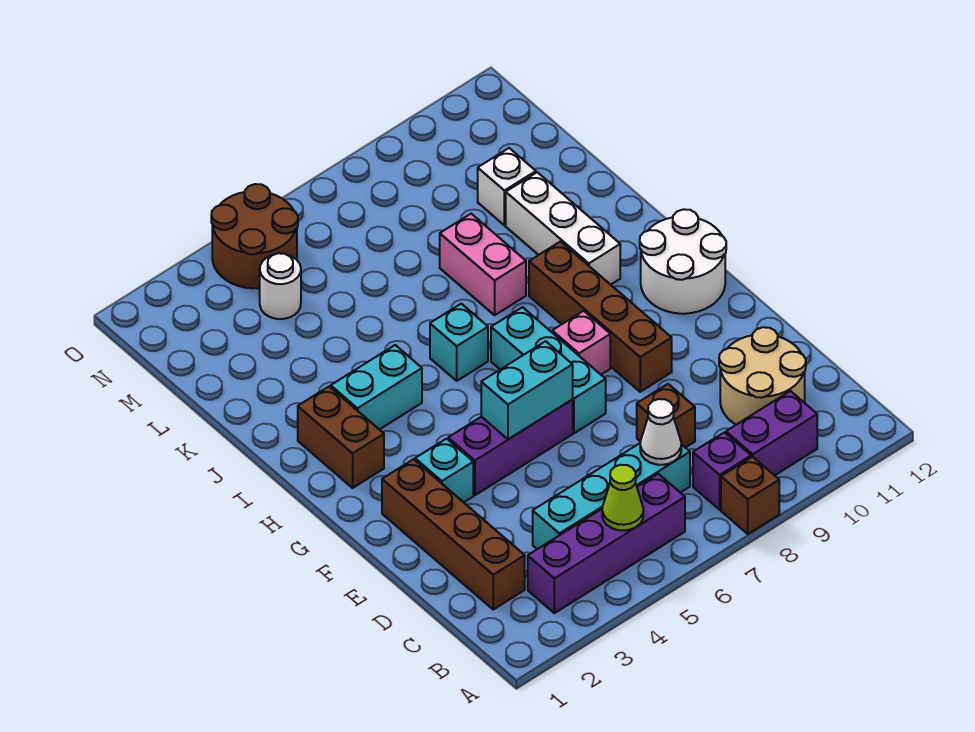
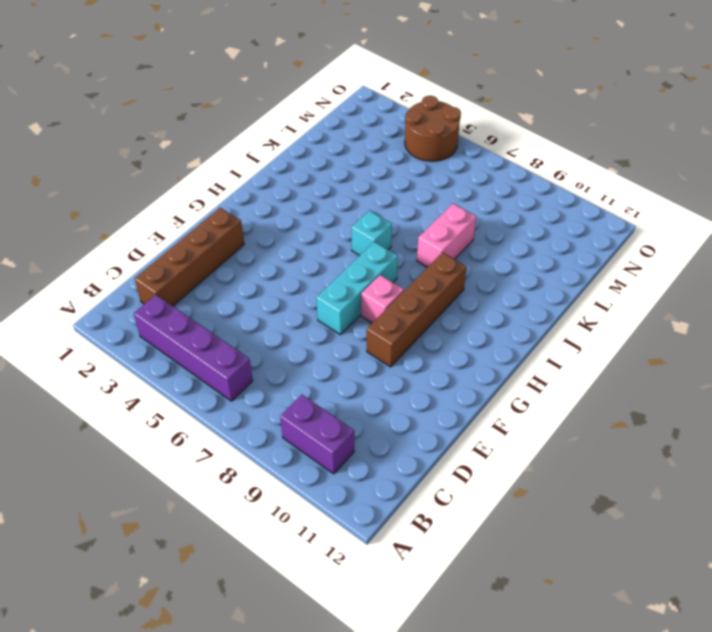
none -> brown 1x1 brick [721,457,779,534]
none -> purple 1x1 brick [693,432,751,510]
none -> cyan 1x4 brick [533,443,690,549]

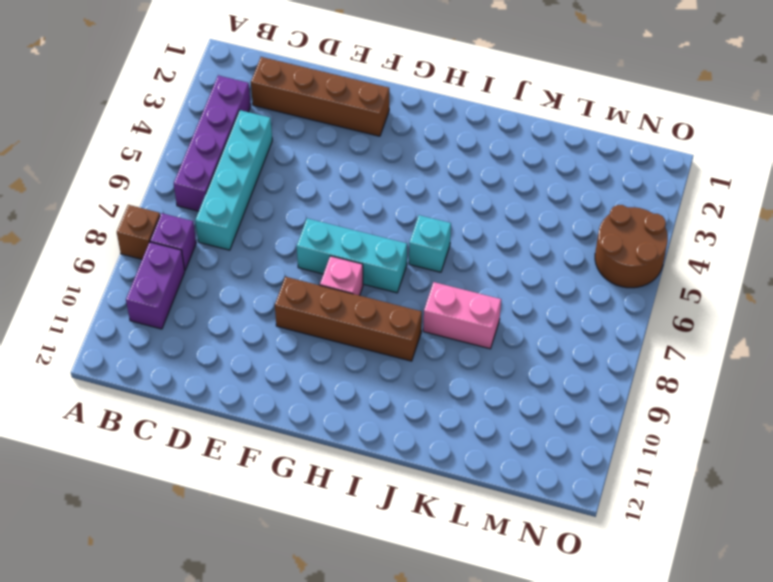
none -> tan 2x2 round brick [719,327,806,425]
none -> brown 1x1 brick [637,384,695,448]
none -> cyan 1x1 brick [415,439,473,502]

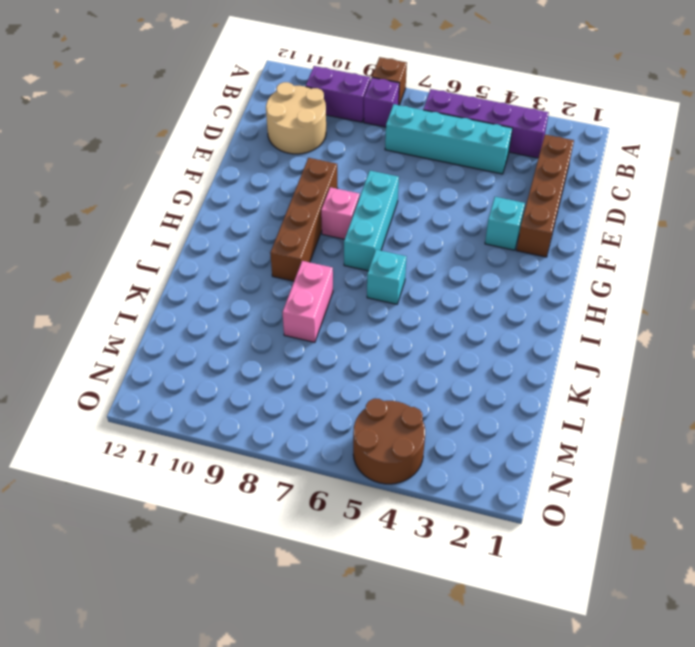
none -> brown 1x1 brick [637,384,695,448]
none -> purple 1x3 brick [448,400,573,495]
none -> white 2x2 round brick [640,209,726,314]

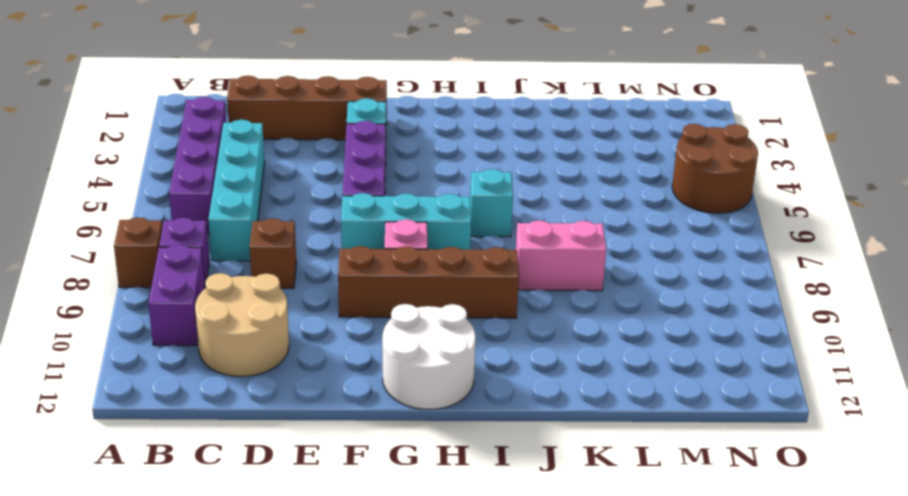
none -> brown 1x2 brick [298,387,384,488]
none -> cyan 1x2 brick [331,345,422,430]
none -> white 1x3 brick [506,172,620,285]

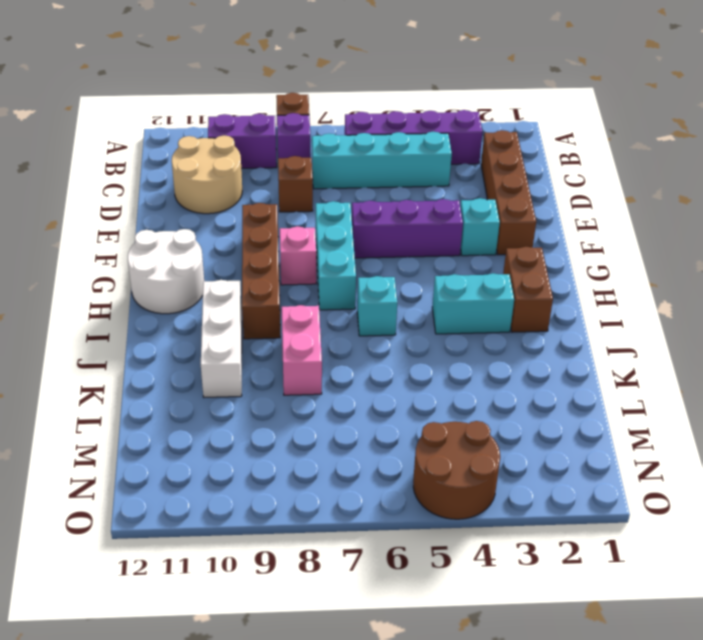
none -> white 1x1 brick [478,148,536,225]
none -> white 1x1 round brick [260,253,301,319]
none -> lime 1x1 cone [602,465,643,530]

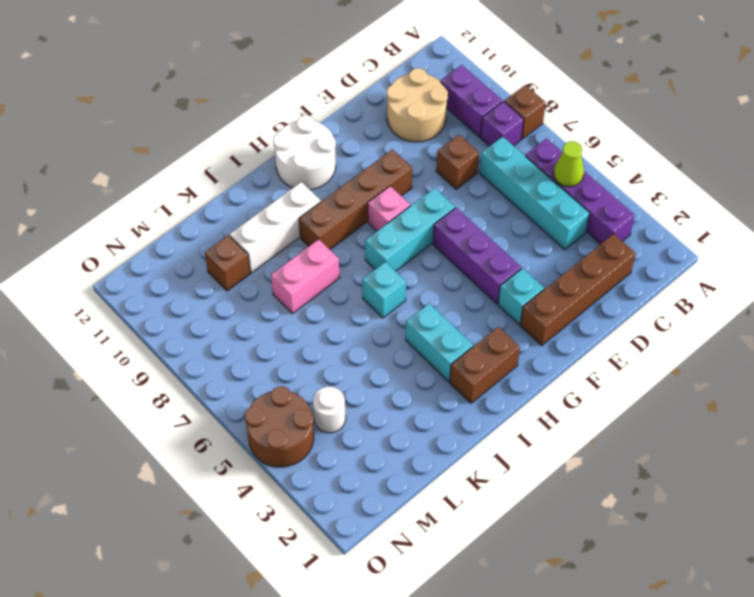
brown 1x1 brick [205,235,250,291] -> white 1x1 brick [478,148,536,225]
none -> white 1x1 cone [640,399,681,465]
none -> cyan 1x2 brick [481,341,573,439]

